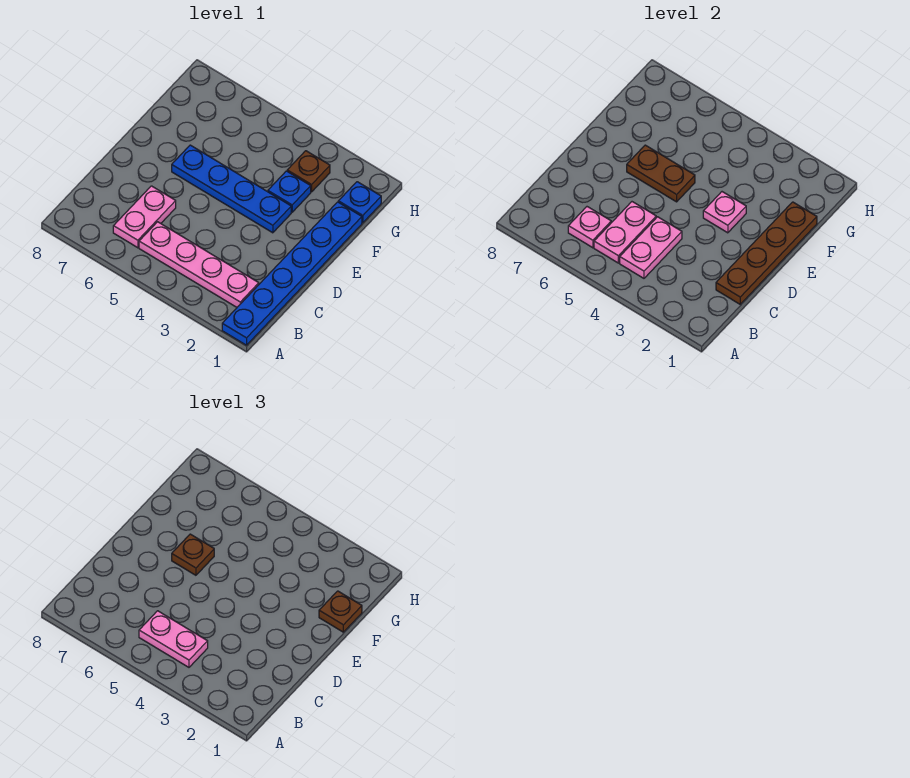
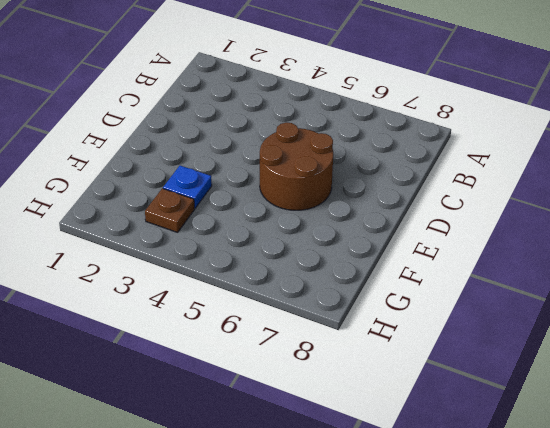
brown 2x2 round brick [260,123,333,210] -> blue 1x4 plate [172,145,291,233]
none -> blue 1x6 plate [222,202,362,345]
none -> pink 1x4 plate [139,222,259,307]
none -> pink 1x2 plate [113,186,176,248]

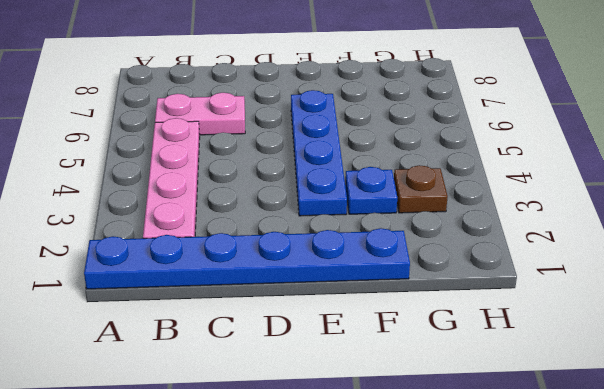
none -> blue 1x1 plate [338,182,381,223]
none -> pink 1x2 plate [620,217,682,278]
none -> pink 1x2 plate [594,202,656,263]

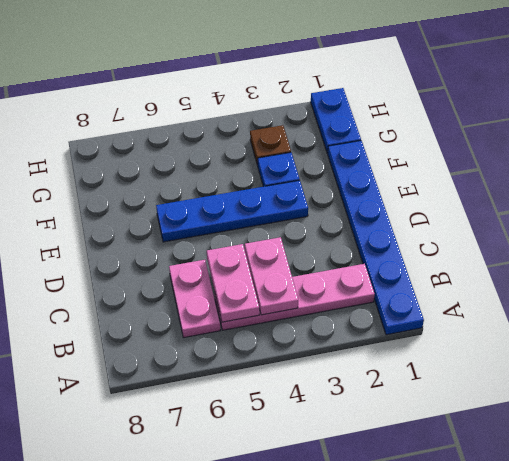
blue 1x2 plate [311,88,361,153] -> blue 1x1 plate [338,182,381,223]
none -> pink 1x1 plate [568,207,611,248]
none -> brown 1x4 plate [716,202,817,304]
none -> pink 1x1 plate [703,192,746,233]

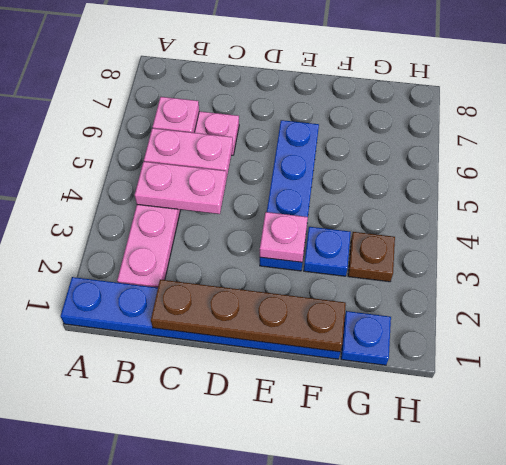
none -> brown 1x2 plate [627,145,695,202]
none -> pink 1x2 plate [139,611,208,667]
none -> brown 1x1 plate [172,534,214,575]

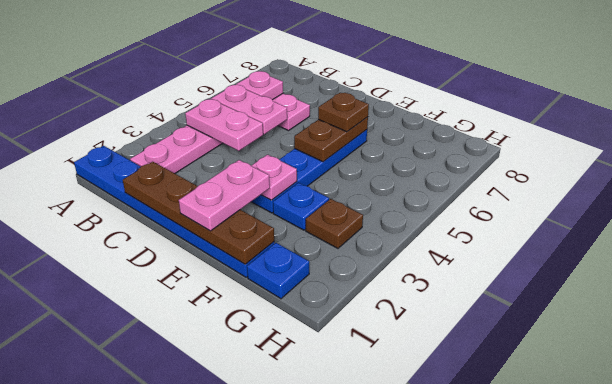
pink 1x2 plate [179,160,270,231] -> pink 1x2 plate moved to [139,611,208,667]
none -> brown 1x1 plate [319,591,362,632]

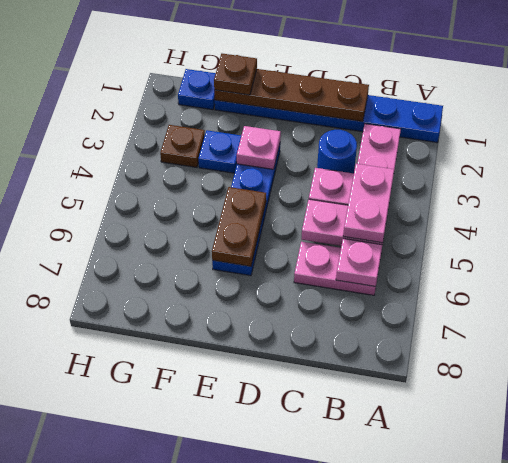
blue 1x1 round brick [317,130,357,173] -> none
none -> brown 1x1 plate [172,534,214,575]

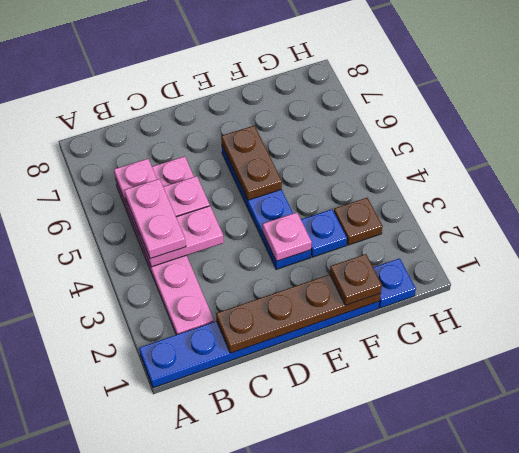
none -> brown 1x1 plate [172,534,214,575]

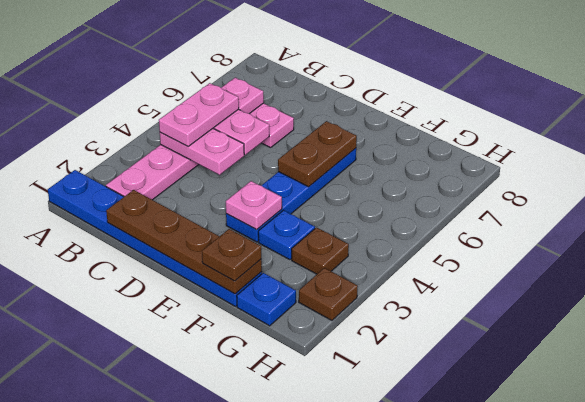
brown 1x1 plate [299,268,358,321] -> brown 1x1 plate moved to [172,534,214,575]

